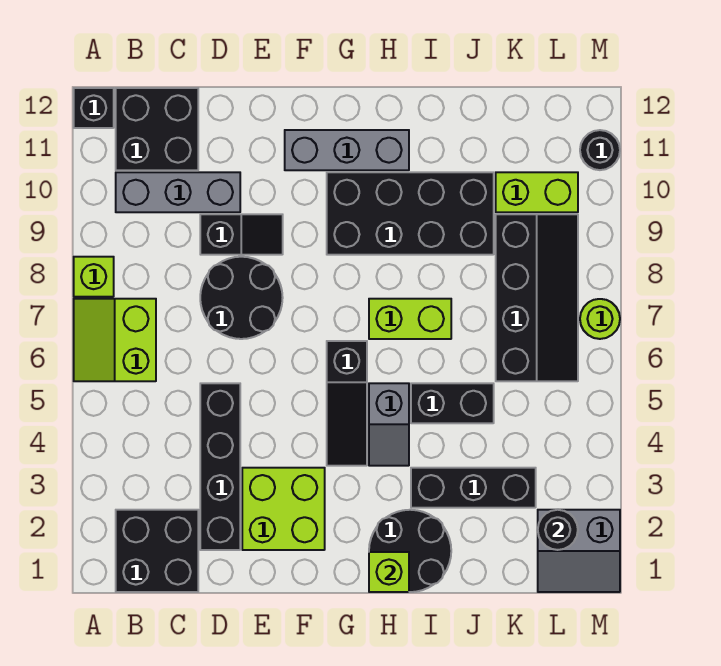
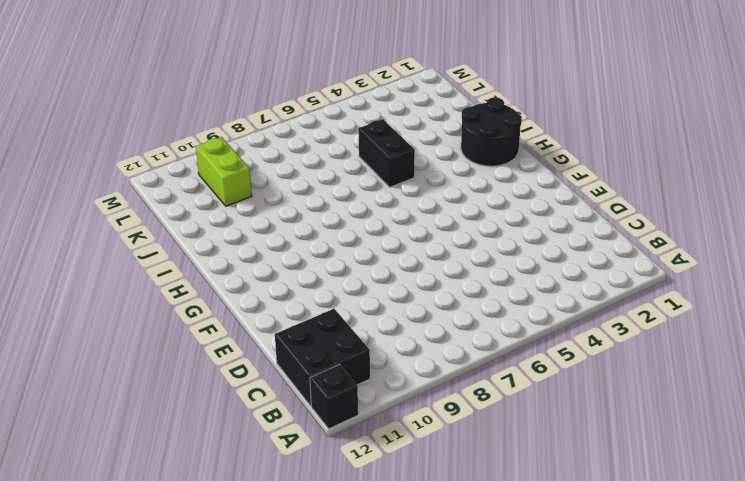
none -> lime 2x2 slope [74,299,156,381]
none -> lime 1x1 brick [74,257,114,297]
none -> black 2x2 brick [116,510,198,592]

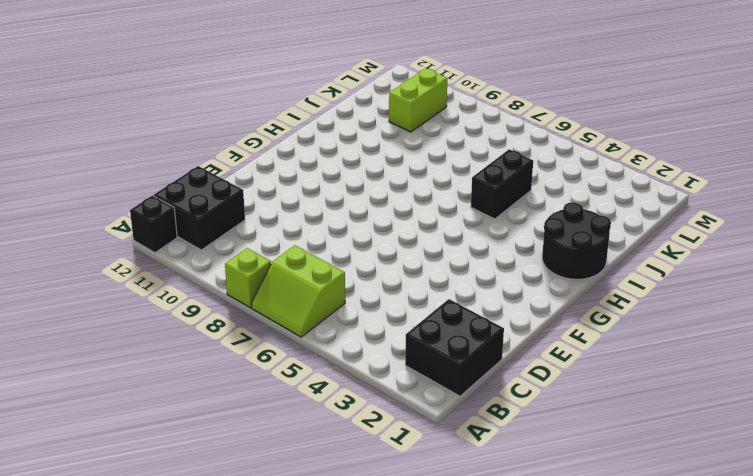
none -> grey 1x3 brick [116,172,240,212]
none -> black 1x4 brick [200,383,240,550]
none -> black 2x2 round brick [200,257,283,339]

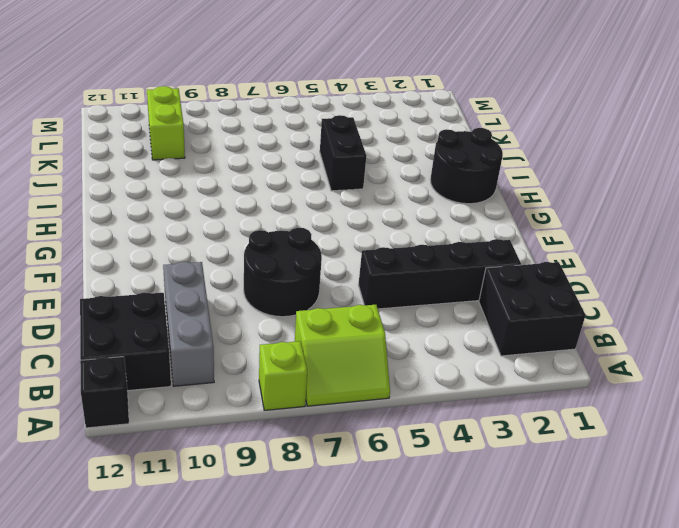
none -> black 1x2 slope [200,214,283,255]
none -> lime 2x2 brick [242,468,325,550]
none -> grey 1x3 brick [285,130,409,170]

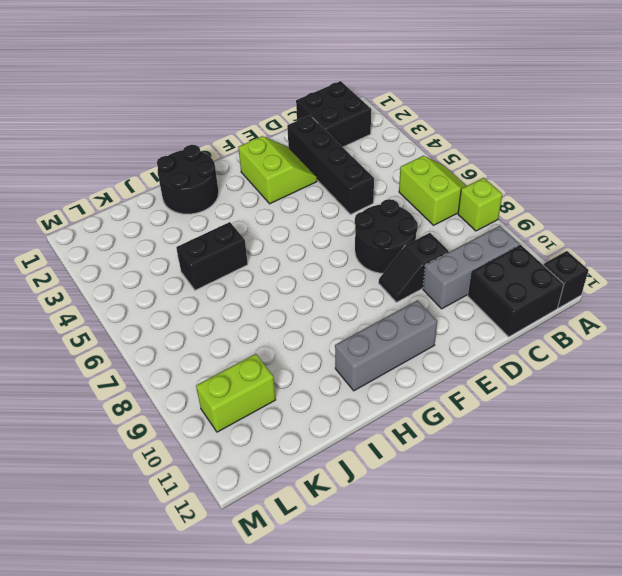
lime 2x2 slope [238,136,317,204] -> lime 2x2 brick [242,468,325,550]
none -> black 1x3 slope [327,341,367,466]
none -> black 2x4 brick [327,172,494,255]
none -> grey 1x2 slope [369,383,409,466]

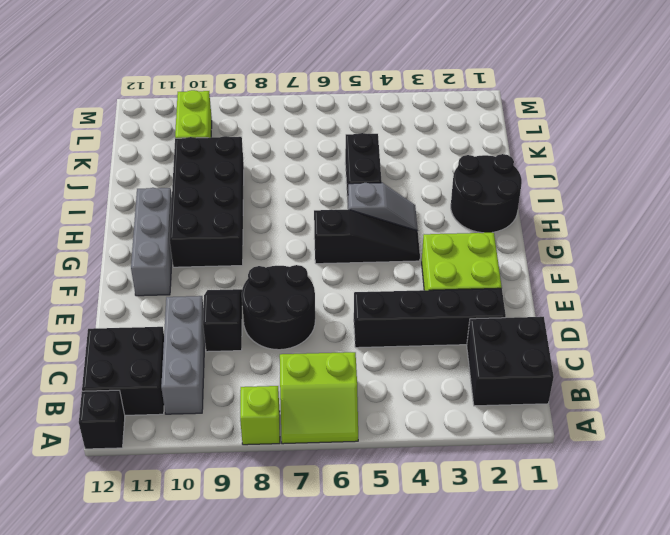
none -> lime 1x2 brick [369,299,451,339]
none -> black 1x3 brick [411,468,536,508]
none -> black 2x4 slope [496,214,578,381]

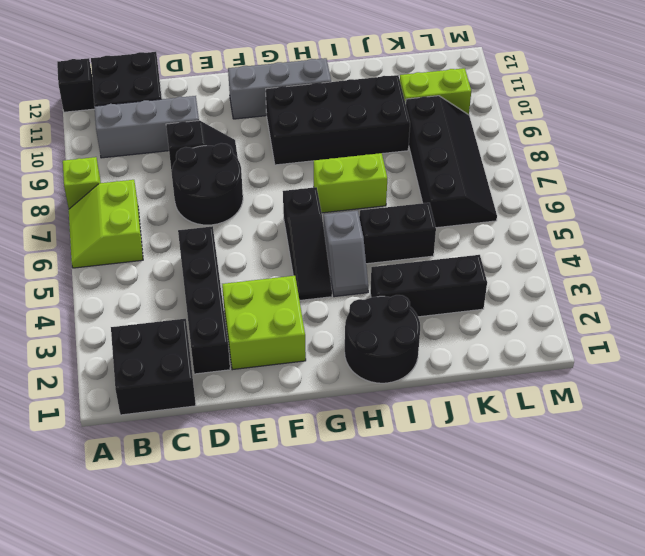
none -> grey 2x2 slope [538,510,620,592]
none -> lime 1x1 round brick [580,299,620,339]
none -> black 1x1 round brick [580,130,620,170]

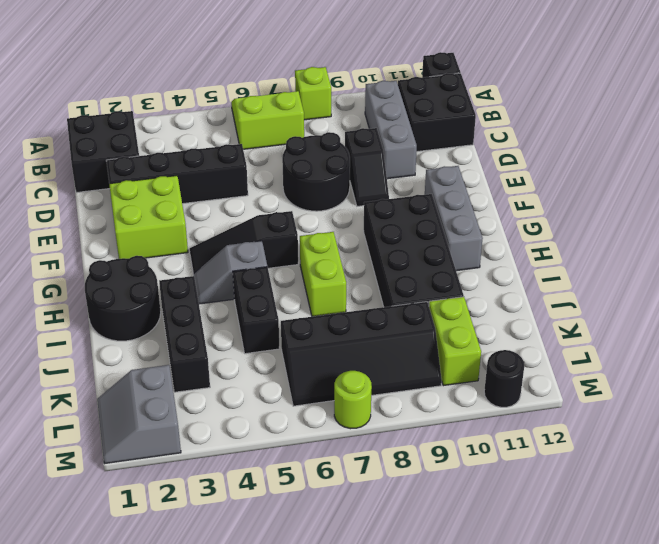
none -> lime 1x1 brick [369,552,409,592]
none -> black 1x1 round brick [538,510,578,550]

